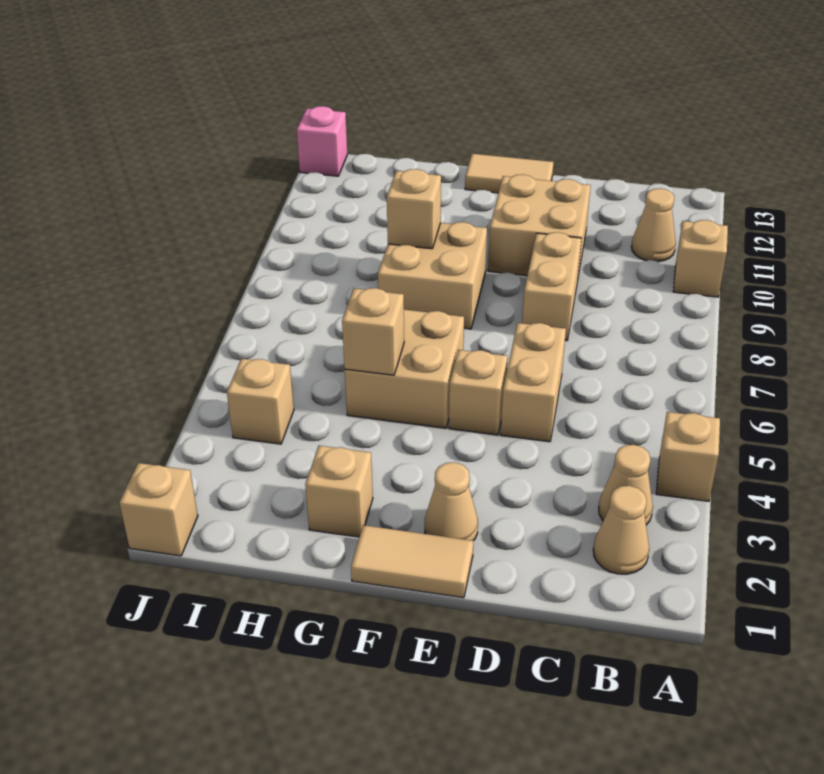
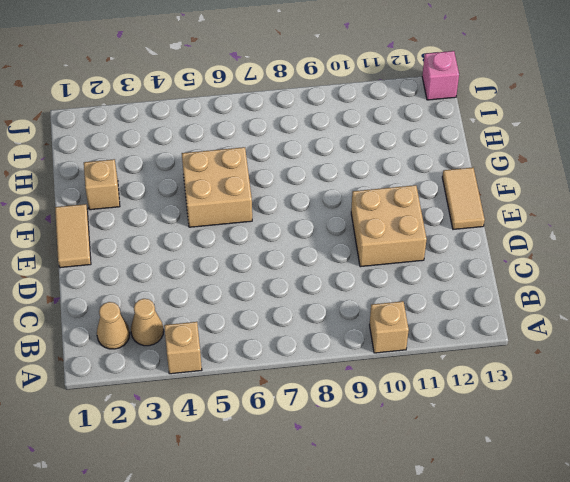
none -> tan 1x1 cone [631,188,676,262]
none -> tan 1x2 brick [501,323,566,442]
none -> tan 1x2 brick [522,232,582,341]

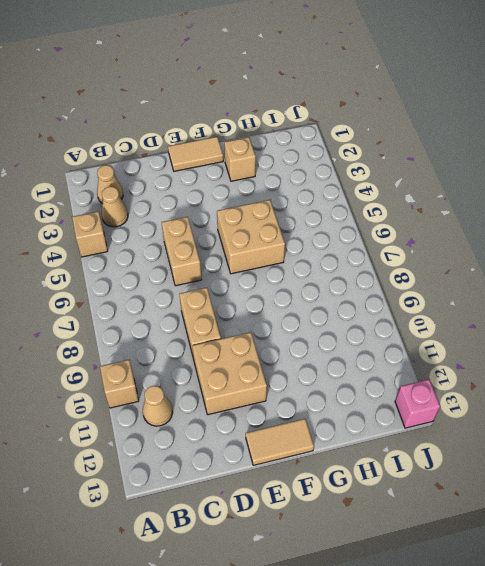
none -> tan 1x1 cone [425,462,478,541]
none -> tan 1x1 brick [449,350,508,435]
none -> tan 2x2 brick [378,222,487,329]

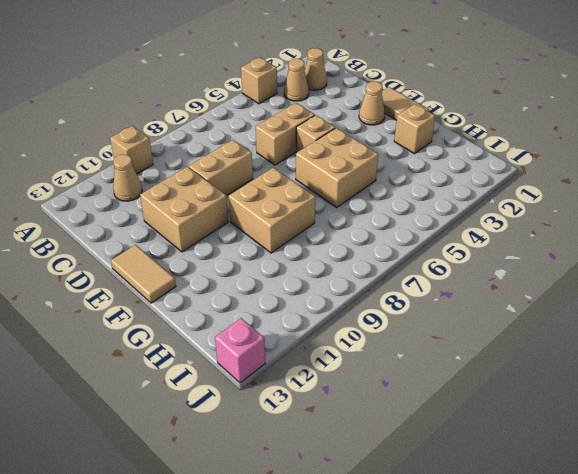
none -> tan 1x1 brick [227,359,294,444]
none -> tan 1x1 brick [119,463,198,556]
none -> tan 1x1 brick [342,288,404,375]

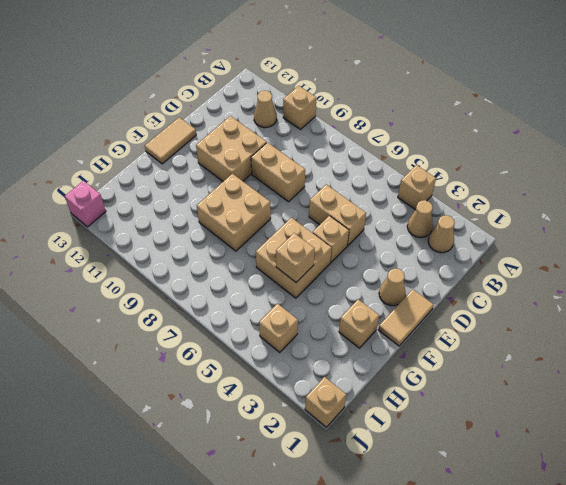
none -> tan 1x1 brick [387,169,441,249]

